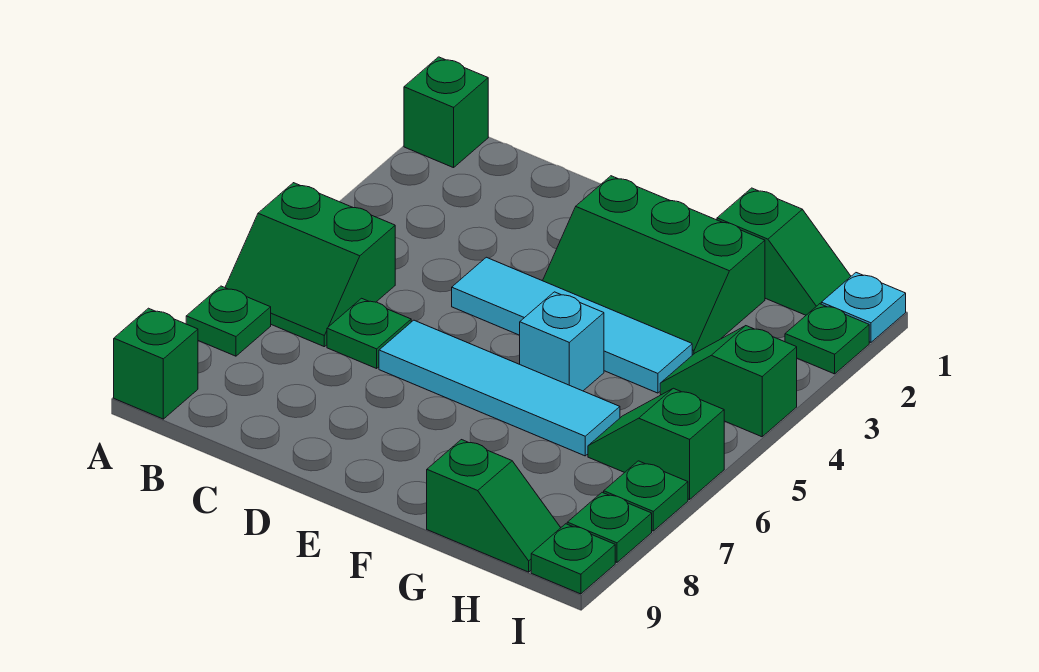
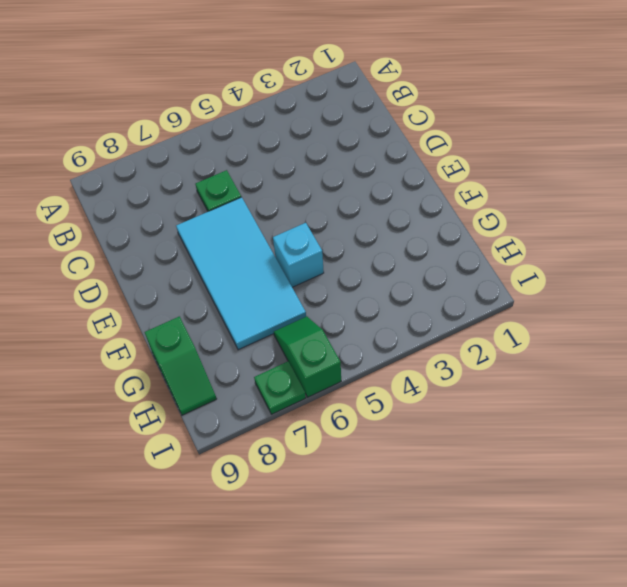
cyan 2x4 tile [176,197,306,350] -> cyan 1x4 tile [379,320,620,456]
none -> green 1x1 brick [404,57,488,168]
none -> green 2x2 slope [225,183,395,347]
none -> green 1x1 plate [186,286,271,356]

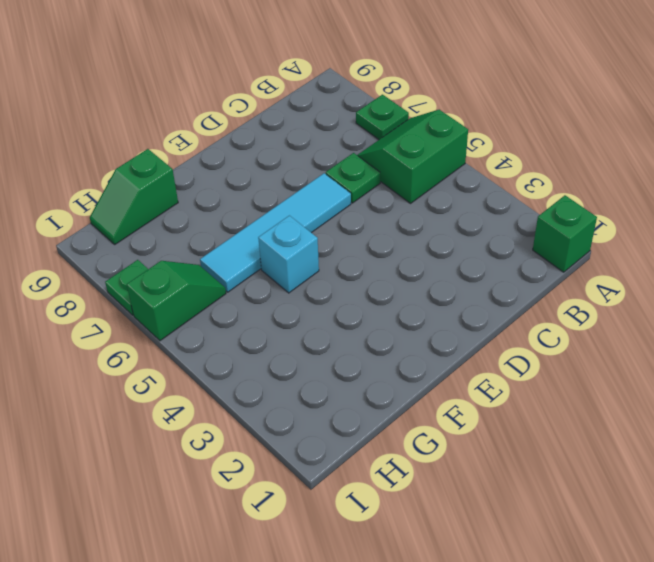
none -> green 1x1 brick [114,308,198,419]
none -> cyan 1x4 tile [452,257,692,393]
none -> green 2x3 slope [543,176,765,355]

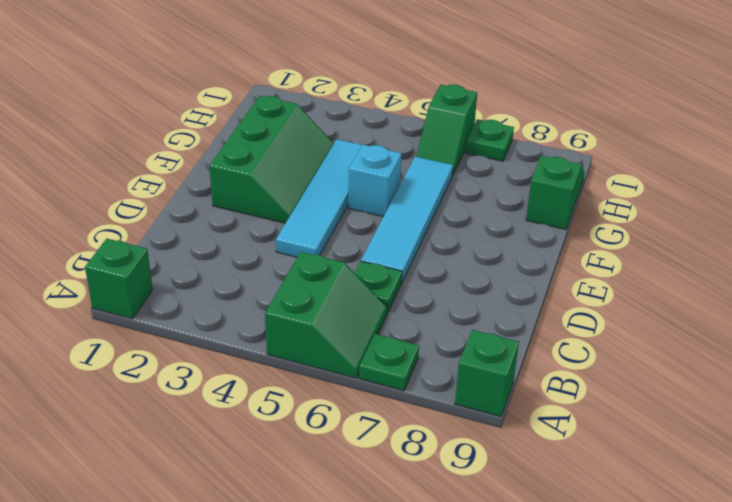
none -> green 1x2 slope [717,188,851,315]
none -> green 1x2 slope [660,326,797,437]
none -> cyan 1x1 plate [821,273,906,342]

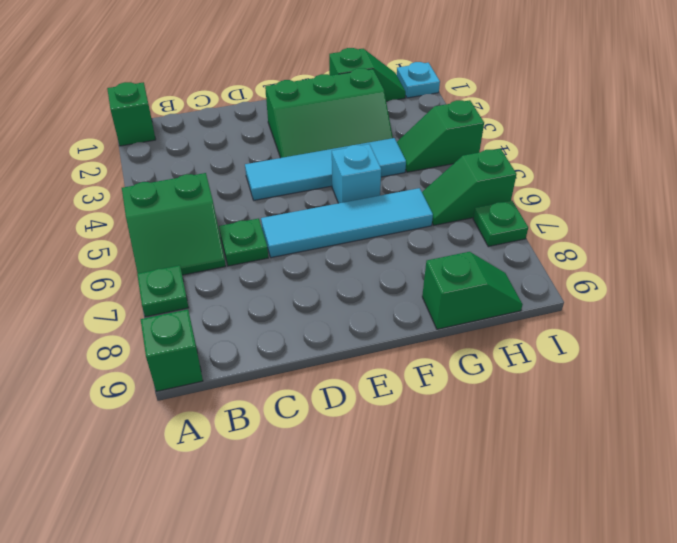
none -> green 1x1 plate [785,304,869,374]
none -> green 1x1 plate [567,492,652,562]
none -> green 1x1 plate [531,524,615,594]

